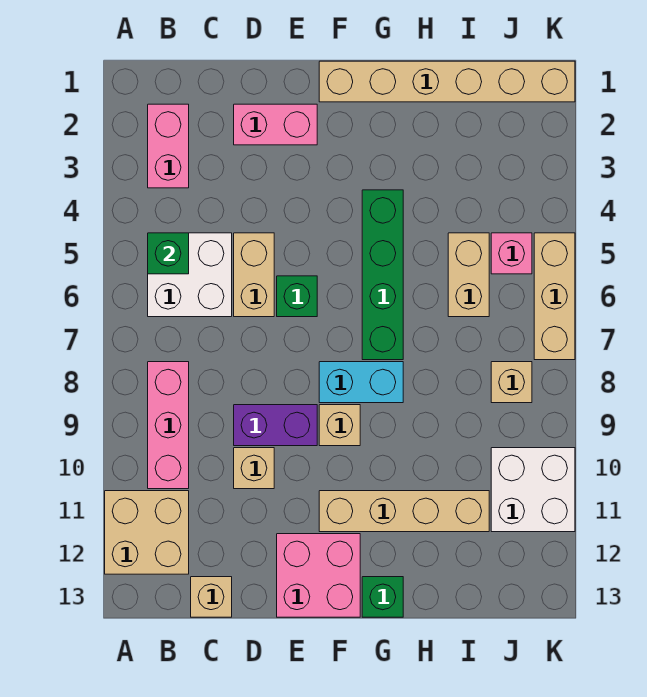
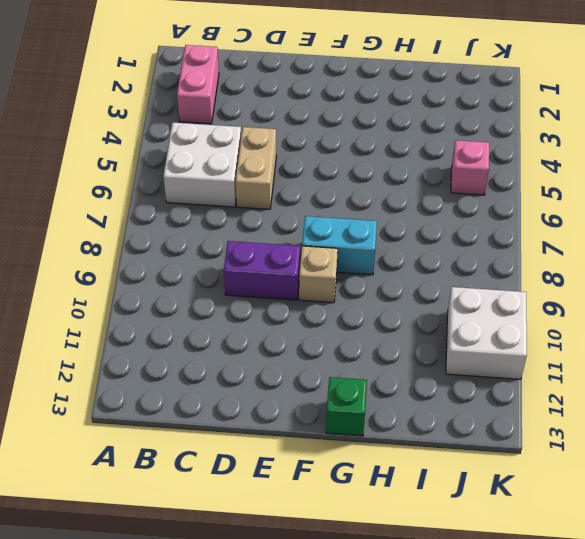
none -> tan 2x2 brick [105,491,189,574]
none -> pink 1x3 brick [148,362,189,489]
none -> tan 1x1 brick [191,577,232,617]

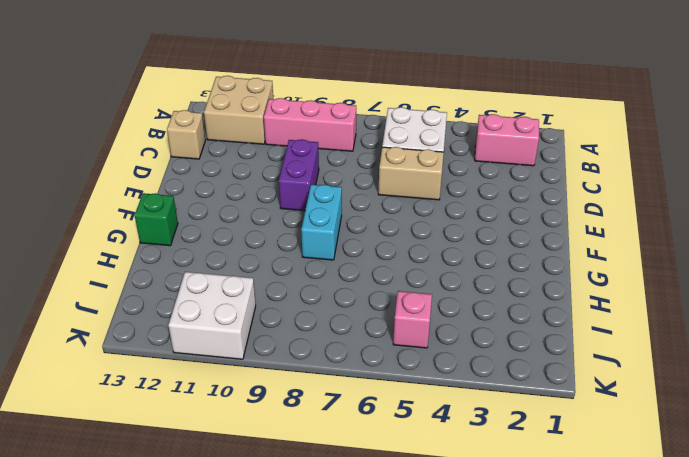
none -> pink 1x2 brick [234,104,317,145]
none -> tan 1x1 brick [234,448,274,489]
none -> green 1x1 brick [277,276,317,317]

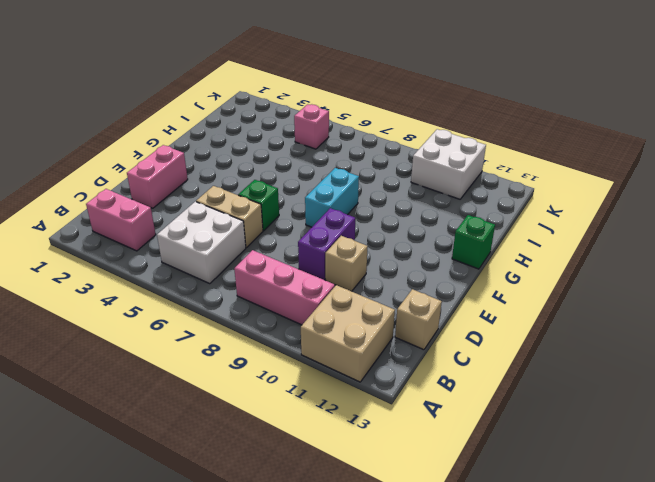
none -> pink 2x2 brick [277,534,360,617]
none -> tan 1x6 brick [319,61,575,102]
none -> tan 1x1 brick [319,405,360,446]

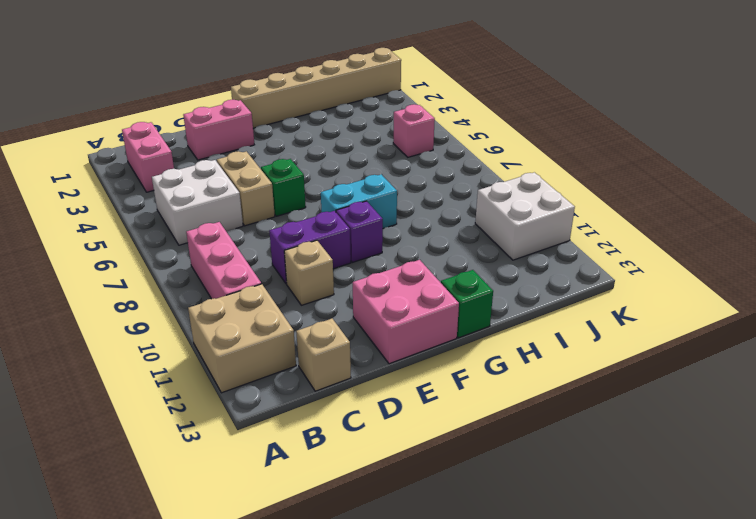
purple 1x1 brick [336,201,383,262] -> tan 1x1 brick [319,405,360,446]
none -> tan 1x4 brick [319,491,489,532]
none -> green 1x4 brick [362,190,403,360]
none -> tan 1x2 brick [448,233,489,317]

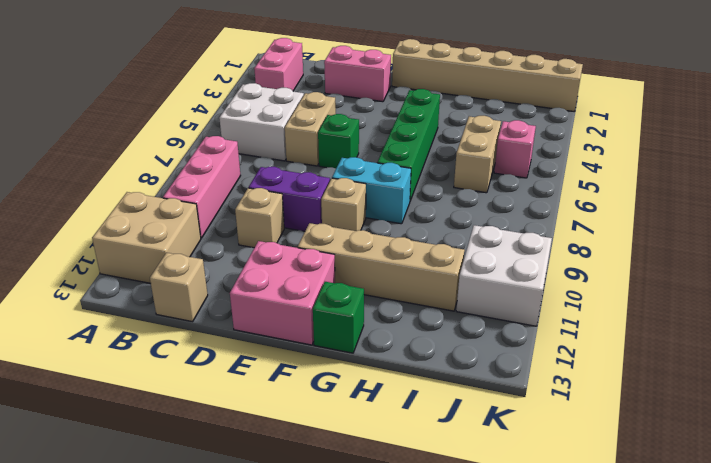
none -> tan 1x1 brick [491,362,532,403]
none -> tan 1x3 brick [534,233,575,360]
none -> green 1x1 brick [148,233,189,274]

